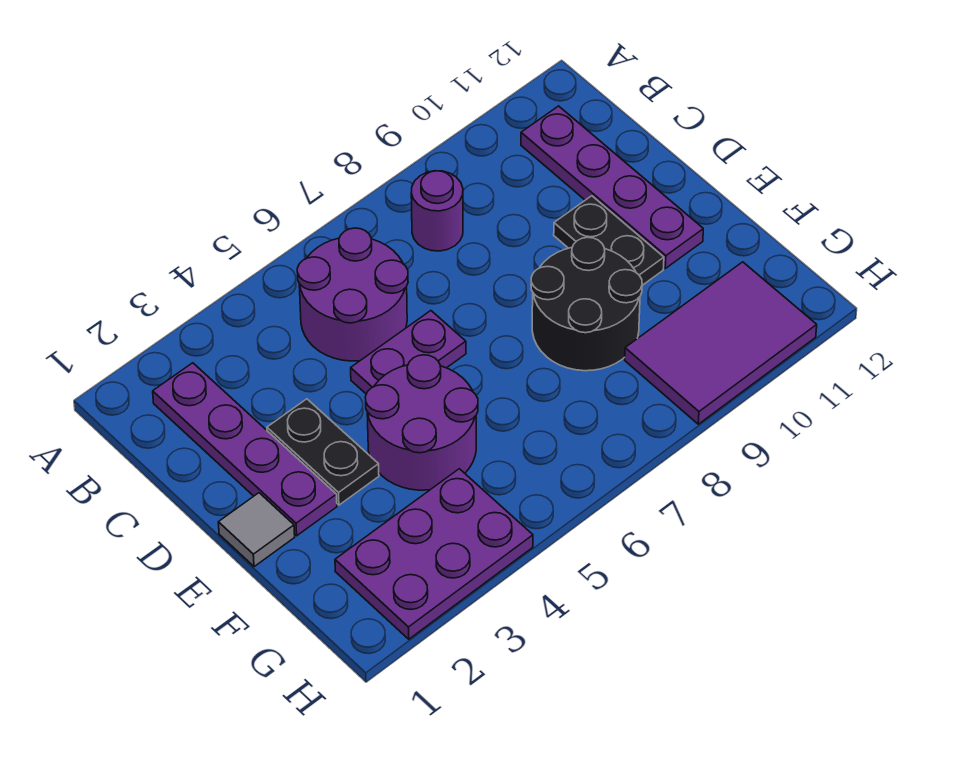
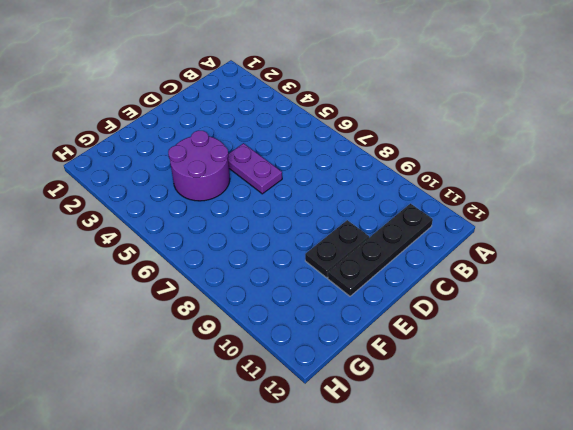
black 1x4 plate [328,204,433,296] -> purple 1x4 plate [521,106,703,268]
none -> purple 1x4 plate [153,363,337,536]
none -> purple 2x2 round brick [297,228,408,361]
none -> purple 1x1 round brick [411,171,463,251]

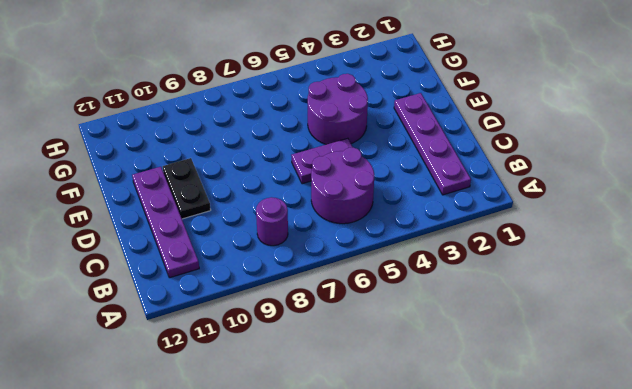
none -> black 1x2 plate [267,399,379,505]
none -> grey 1x1 tile [218,493,295,567]
none -> black 2x2 round brick [531,237,642,371]

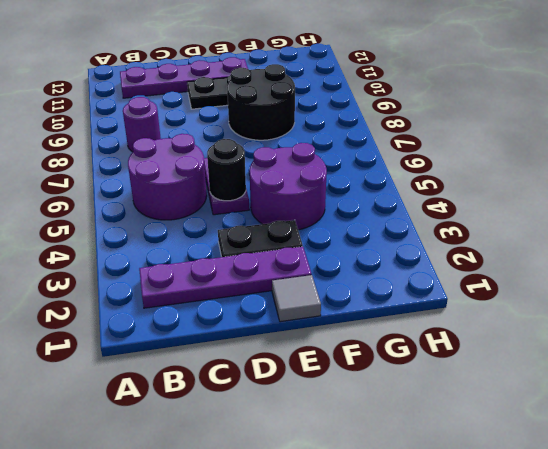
black 1x1 round brick [207,139,246,201] -> none
none -> purple 2x3 plate [335,469,533,639]
none -> purple 2x3 tile [625,262,817,424]

